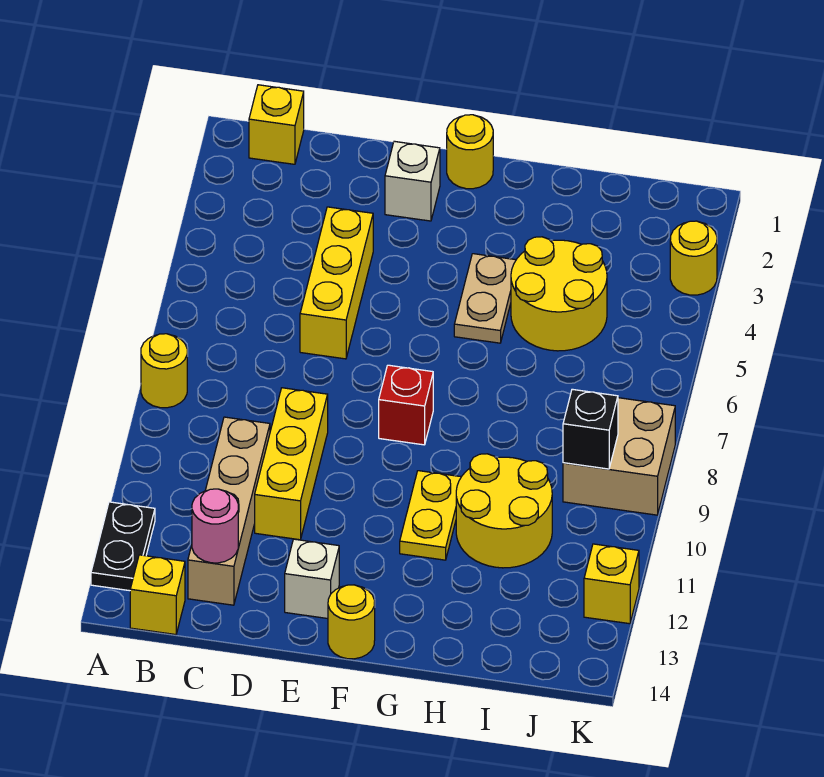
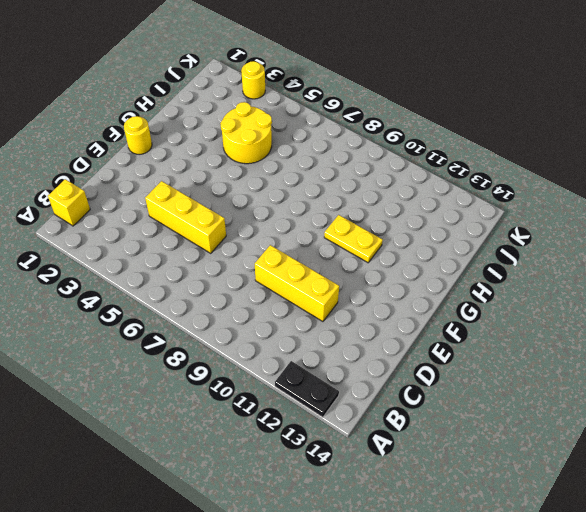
none -> yellow 1x1 round brick [141,334,187,408]
none -> yellow 1x1 brick [130,555,185,635]
none -> tan 1x4 brick [188,417,270,605]

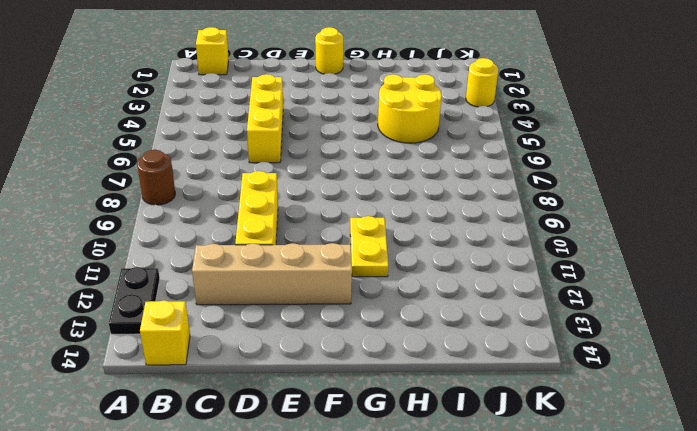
brown 1x1 round brick [137,150,175,205] -> yellow 1x1 round brick [141,334,187,408]
tan 1x4 brick [192,243,352,305] -> tan 1x4 brick turned to [188,417,270,605]
none -> white 1x1 brick [385,141,440,221]
none -> white 1x1 brick [285,539,339,619]
none -> red 1x1 brick [379,365,433,445]

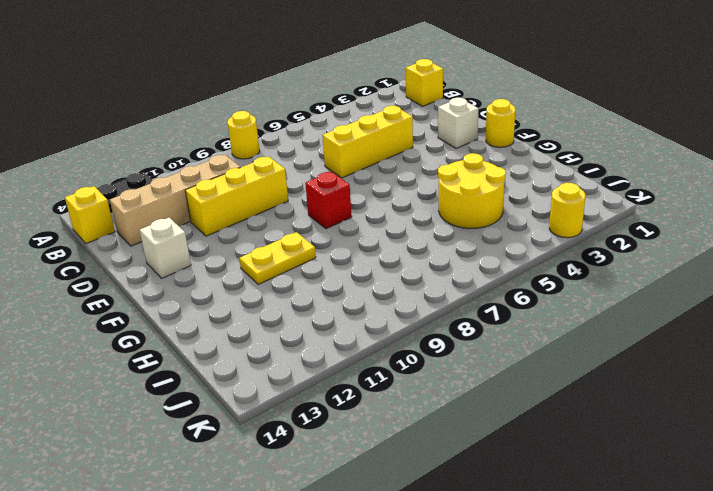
none -> yellow 1x1 round brick [328,585,375,659]
none -> tan 1x2 plate [454,254,516,343]
none -> yellow 2x2 round brick [456,454,552,568]

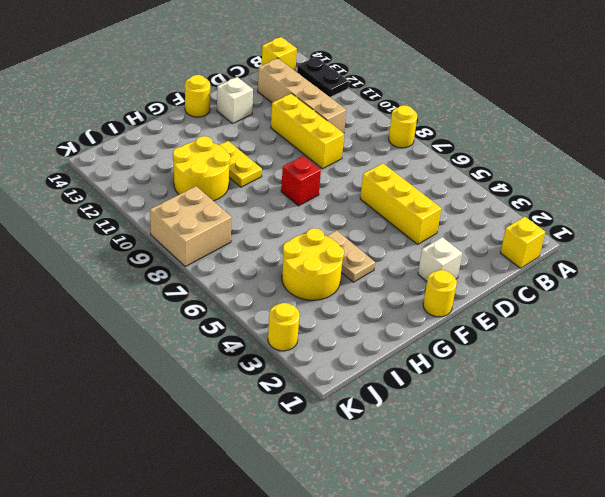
none -> yellow 1x1 brick [584,544,639,624]
none -> pink 1x1 round brick [192,489,238,563]
none -> black 1x1 brick [563,389,618,469]

